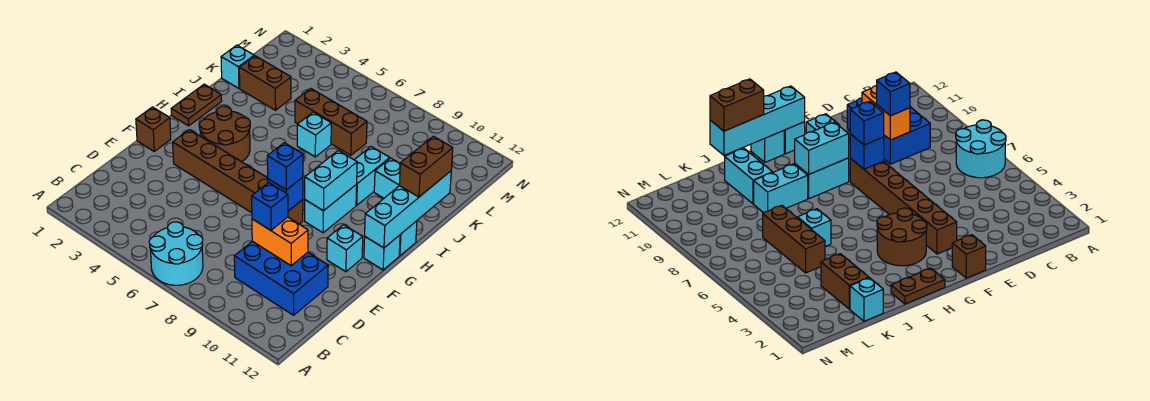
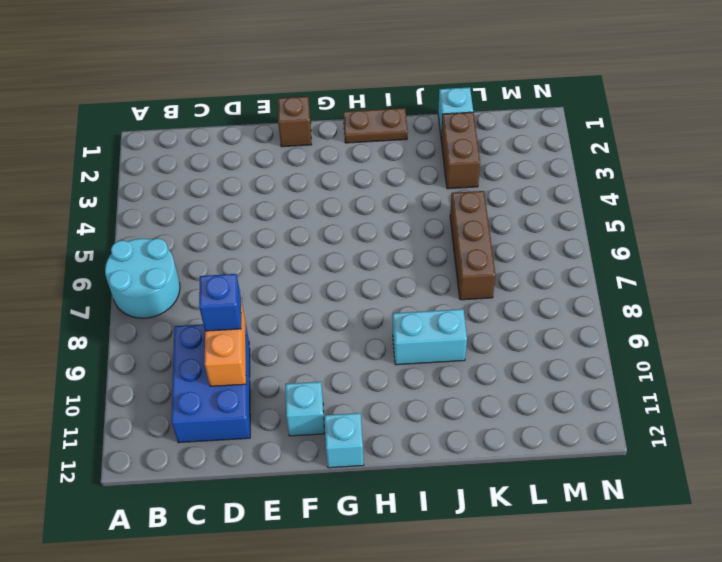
none -> brown 1x6 brick [173,130,303,224]
none -> brown 2x2 round brick [200,106,250,162]
none -> cyan 1x2 brick [305,185,357,233]

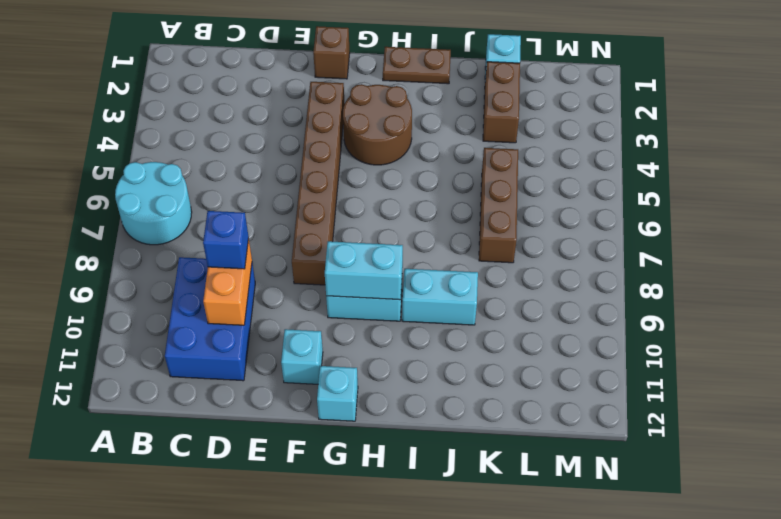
none -> cyan 1x1 brick [399,221,417,256]
none -> cyan 1x1 brick [297,112,331,157]
none -> cyan 1x2 brick [374,158,400,198]

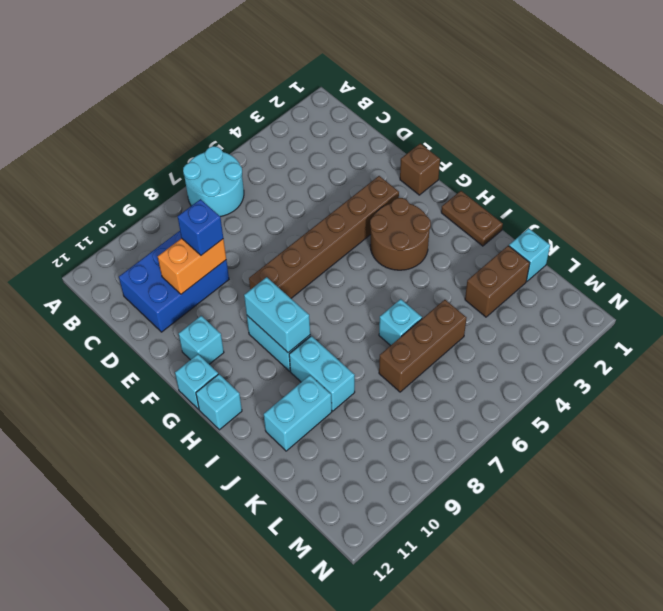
none -> blue 1x1 brick [268,177,303,211]
none -> cyan 1x4 brick [365,171,451,248]
none -> blue 1x1 brick [267,143,303,190]

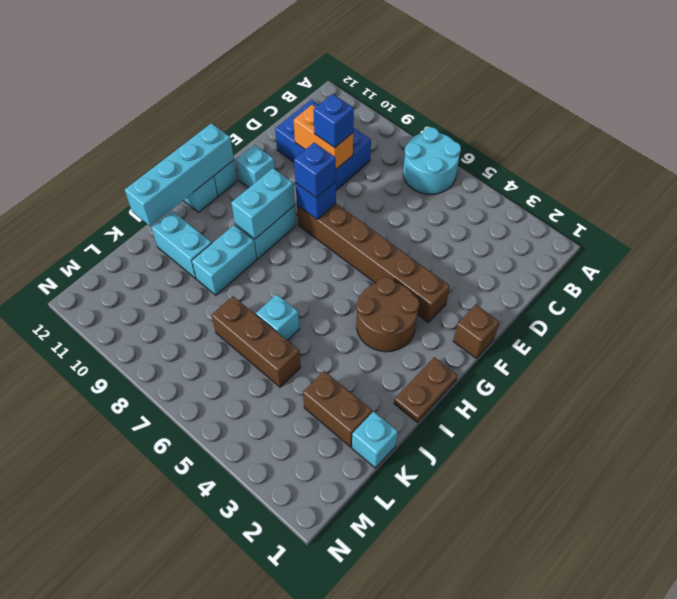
none -> brown 1x2 brick [399,136,453,197]

